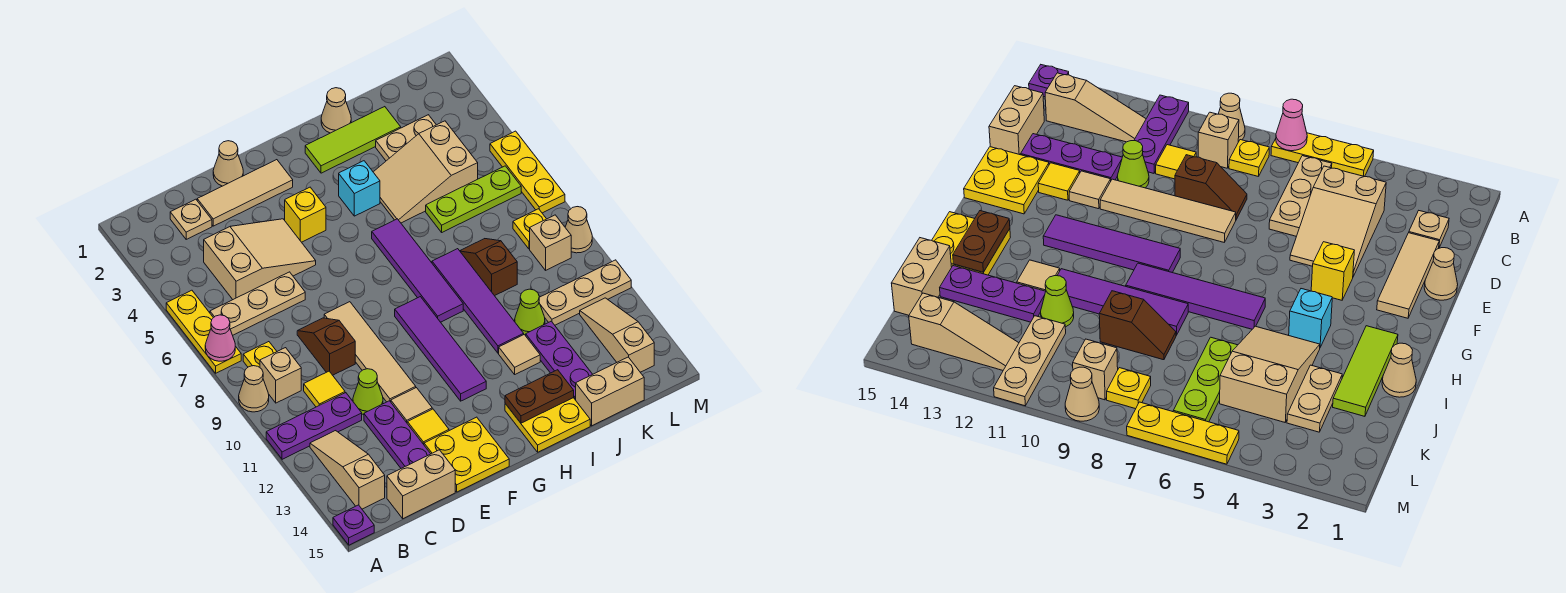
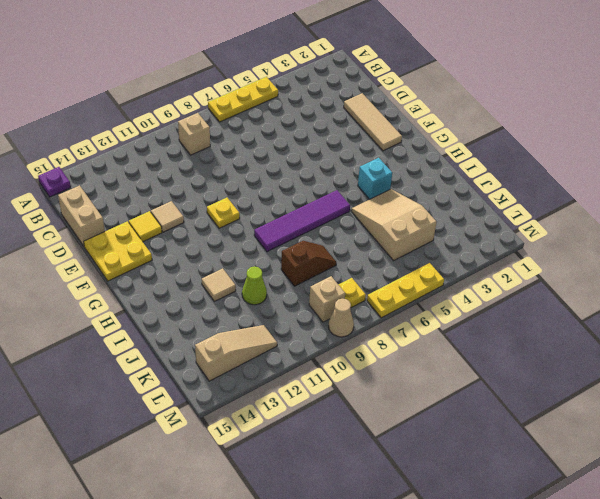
yellow 1x1 plate [207,198,240,228] -> yellow 1x1 plate moved to [243,342,277,367]
none -> tan 1x1 cone [239,366,269,412]
none -> purple 1x3 plate [266,393,362,459]
none -> tan 1x3 plate [210,272,305,335]
none -> tan 1x3 slope [310,431,385,509]

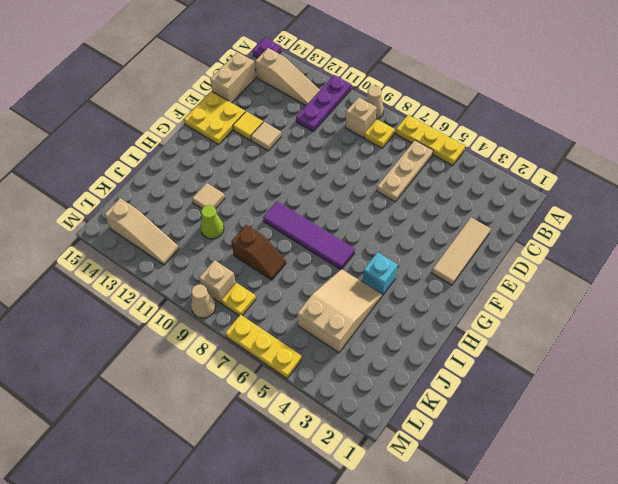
none -> tan 1x1 plate [170,199,212,239]
none -> tan 2x3 slope [204,219,316,299]
none -> yellow 1x1 tile [304,371,345,407]
none -> brown 1x2 slope [297,318,355,375]

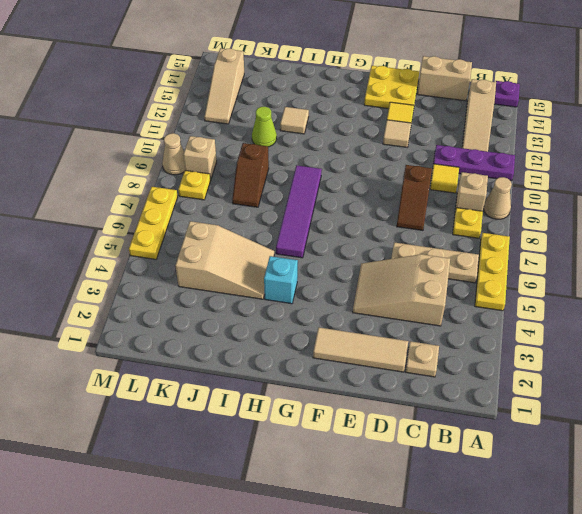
none -> lime 1x1 cone [353,369,383,415]
none -> purple 1x3 plate [364,401,431,468]
none -> tan 1x1 cone [213,141,243,186]
none -> tan 1x4 tile [324,302,416,402]

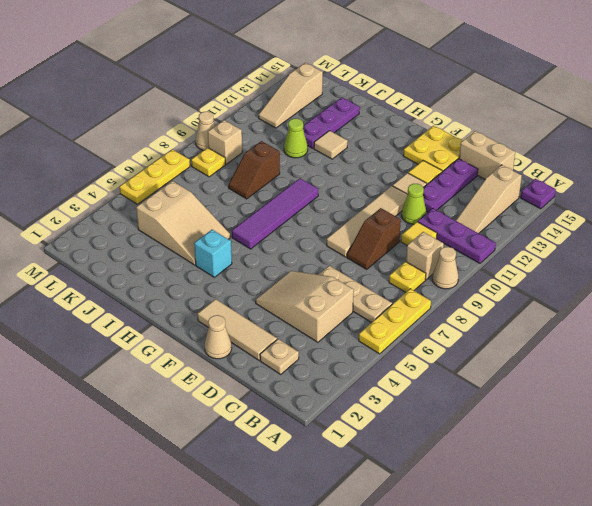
none -> yellow 1x1 brick [285,187,326,242]
none -> purple 1x4 tile [395,297,486,401]
none -> lime 1x3 tile [305,107,401,173]
none -> yellow 2x2 plate [505,398,590,452]

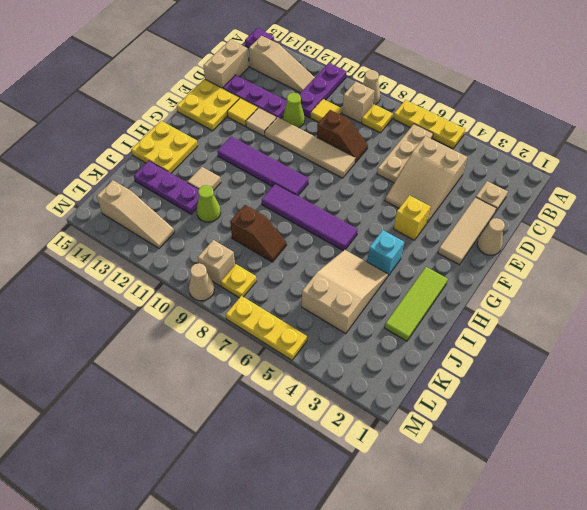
none -> tan 1x1 cone [321,88,351,133]
none -> purple 1x4 tile [432,249,524,353]
none -> tan 1x2 plate [376,115,436,161]
none -> lime 1x3 plate [426,166,521,232]

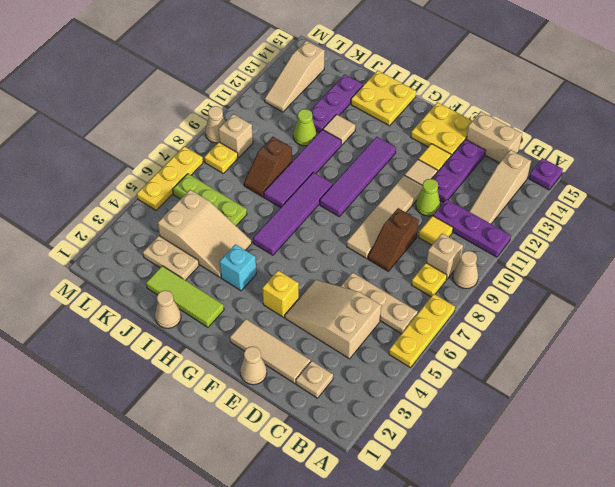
none -> tan 1x2 brick [576,357,644,426]
none -> tan 1x3 plate [539,260,631,325]
none -> pink 1x1 cone [205,315,235,361]
none -> brown 1x2 plate [505,370,574,423]

